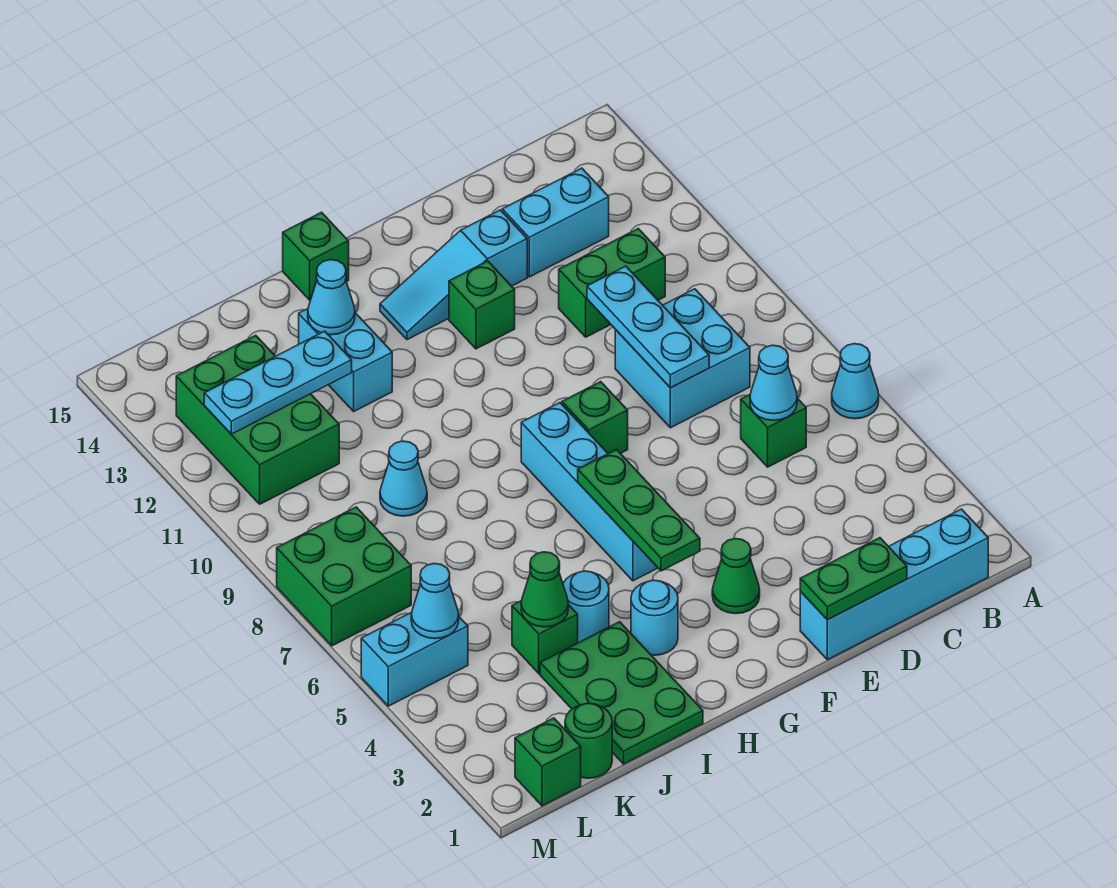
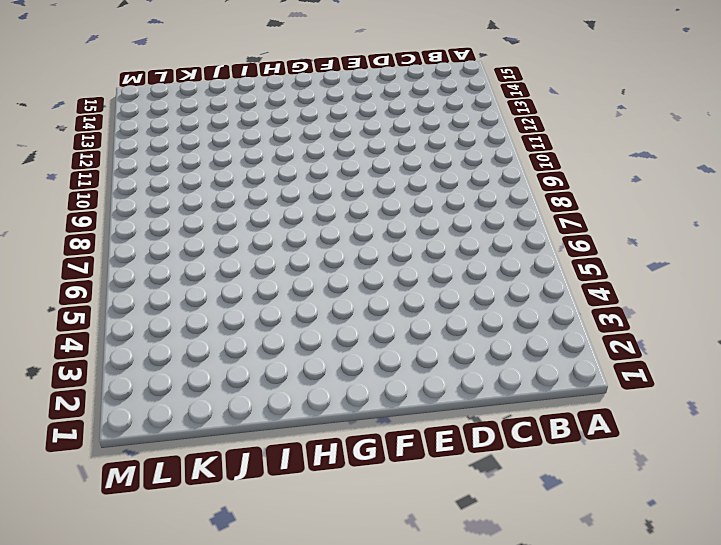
none -> cyan 1x1 cone [832,344,879,419]
none -> cyan 1x4 brick [800,509,988,660]
none -> green 1x1 brick [741,395,806,467]
none -> cyan 2x2 brick [615,289,750,428]

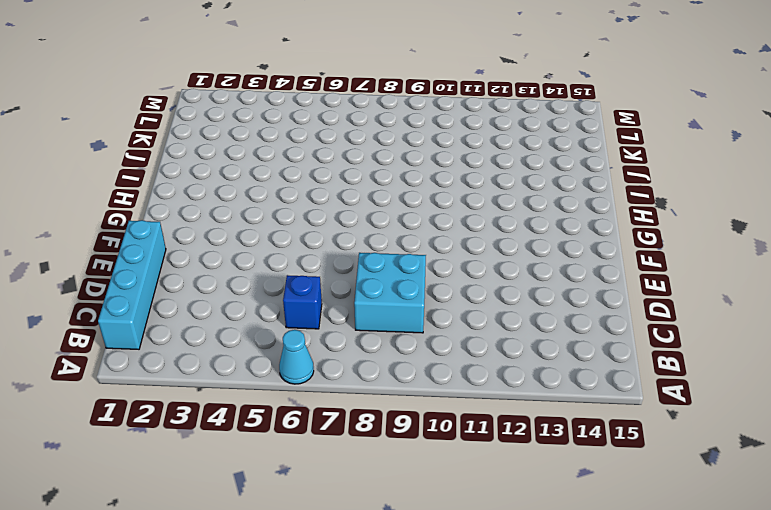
blue 1x1 brick [283,275,322,329] -> green 1x1 brick [741,395,806,467]
none -> green 1x2 brick [559,229,665,337]
none -> cyan 1x2 brick [502,168,609,277]
none -> cyan 1x3 slope [380,210,527,340]
none -> green 1x1 cone [712,539,760,614]

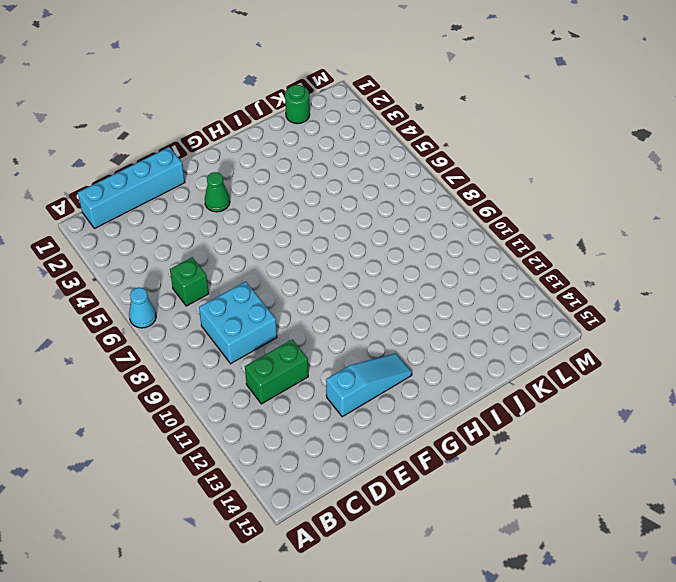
none -> cyan 1x2 brick [502,168,609,277]
none -> green 1x1 brick [562,382,628,454]
none -> green 1x1 brick [449,261,515,349]
none -> cyan 1x4 brick [521,403,658,581]

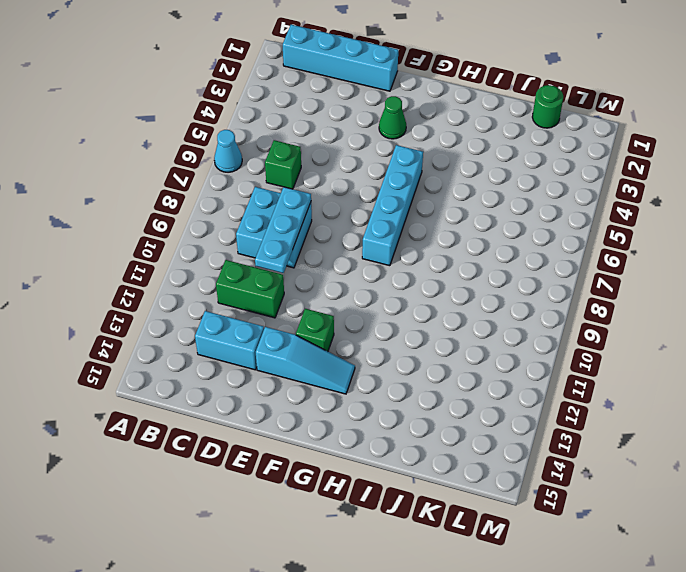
none -> green 1x1 brick [562,382,628,454]
none -> cyan 1x1 round brick [631,580,678,655]
none -> green 1x1 brick [283,212,349,300]
none -> green 2x3 plate [540,622,703,764]

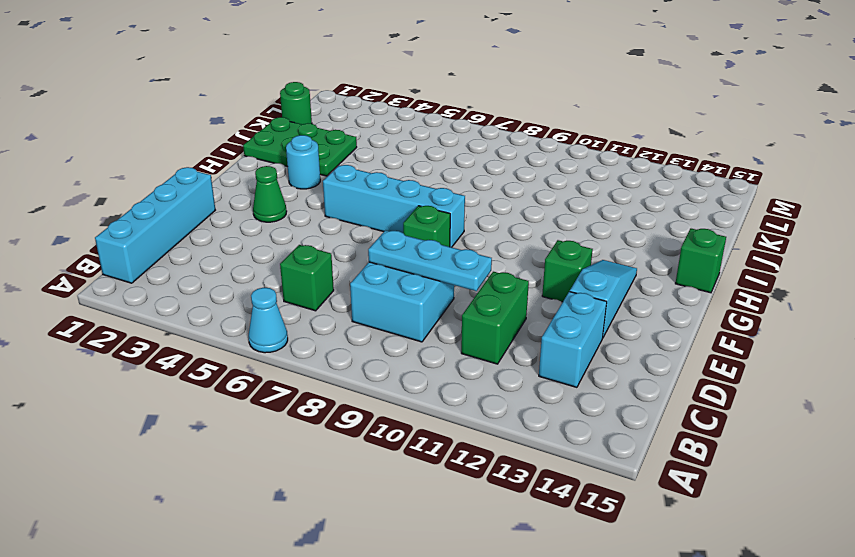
none -> cyan 1x1 round brick [563,571,609,643]
none -> cyan 1x2 brick [299,309,392,411]
none -> green 1x1 brick [512,601,578,674]
none -> cyan 1x1 cone [380,441,427,516]

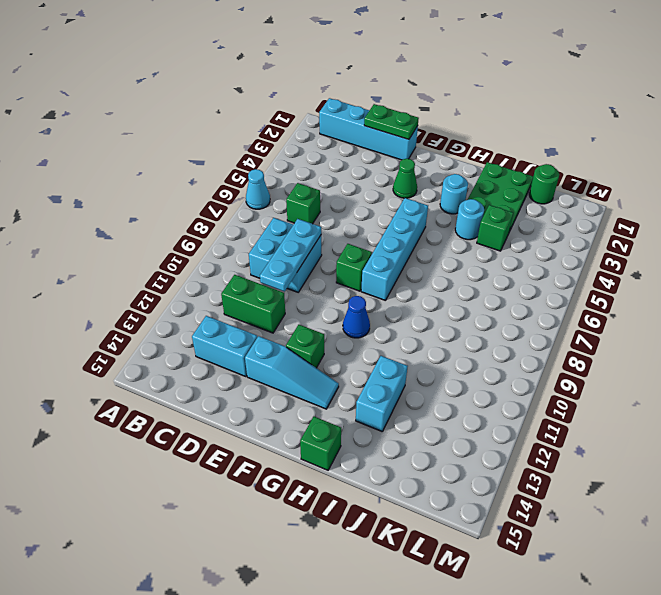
blue 1x1 cone [343,296,370,338] -> none
none -> cyan 1x1 cone [380,441,427,516]
none -> green 2x3 brick [176,335,339,504]
none -> green 1x1 brick [515,718,581,806]
none -> cyan 1x2 brick [361,613,468,706]

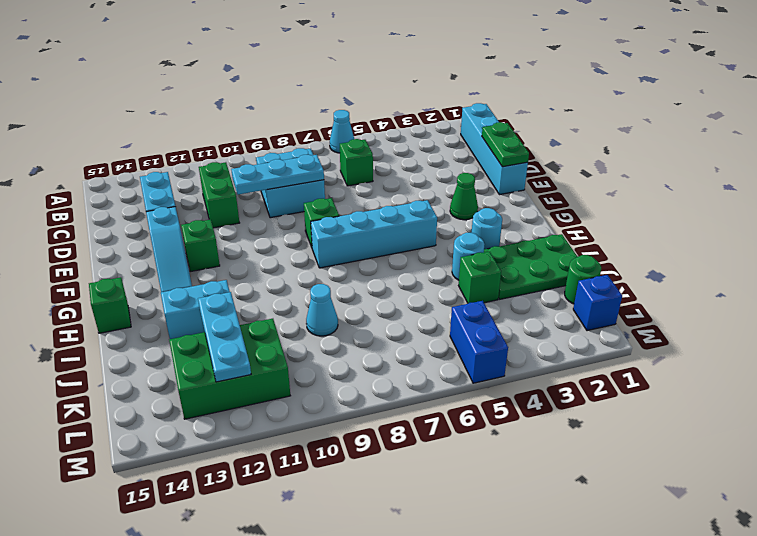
blue 1x1 brick [573,275,622,331] -> green 1x1 brick [515,718,581,806]
blue 1x2 brick [450,301,508,383] -> cyan 1x2 brick [361,613,468,706]
none -> green 2x2 brick [277,507,411,646]
none -> cyan 1x1 cone [750,345,797,420]
none -> green 1x3 plate [578,450,700,571]
none -> cyan 1x1 cone [308,260,355,335]

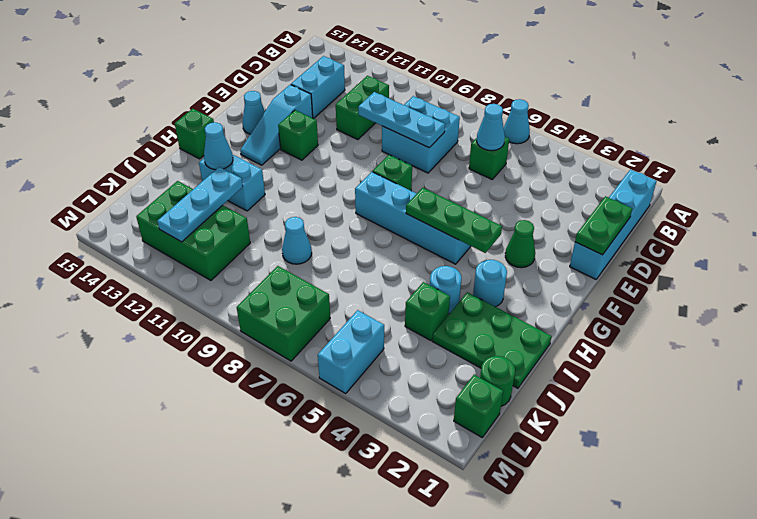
cyan 1x1 cone [242,91,265,134] -> cyan 1x1 cone moved to [411,564,459,639]
none -> green 1x1 cone [521,552,568,627]

